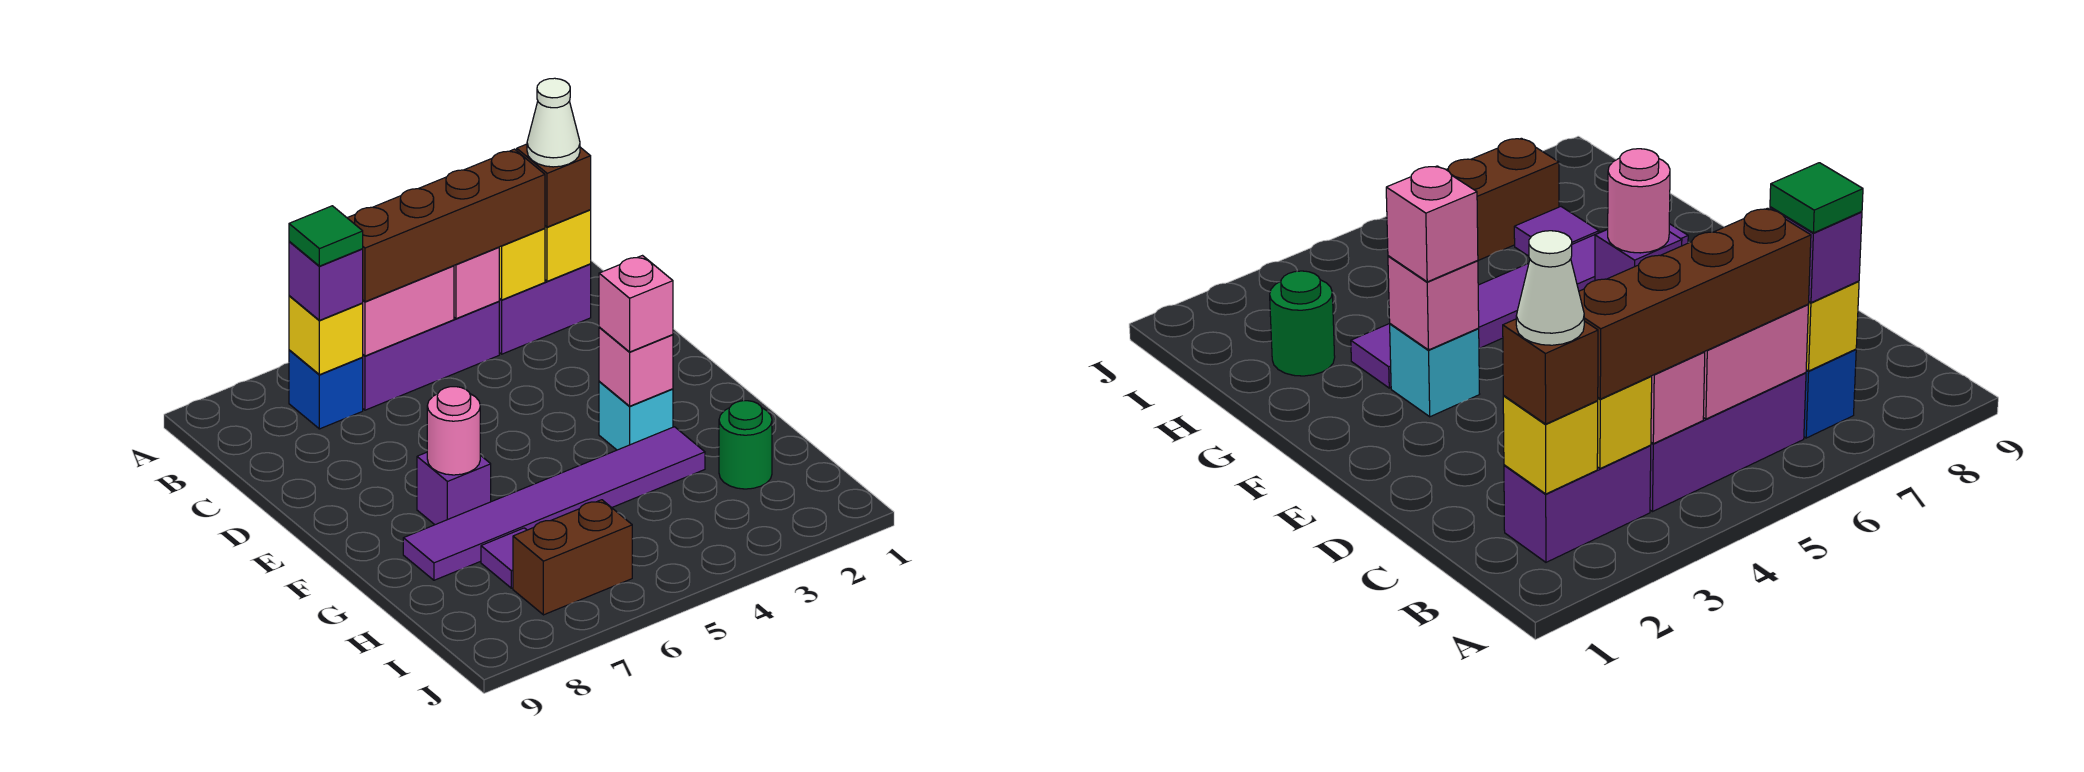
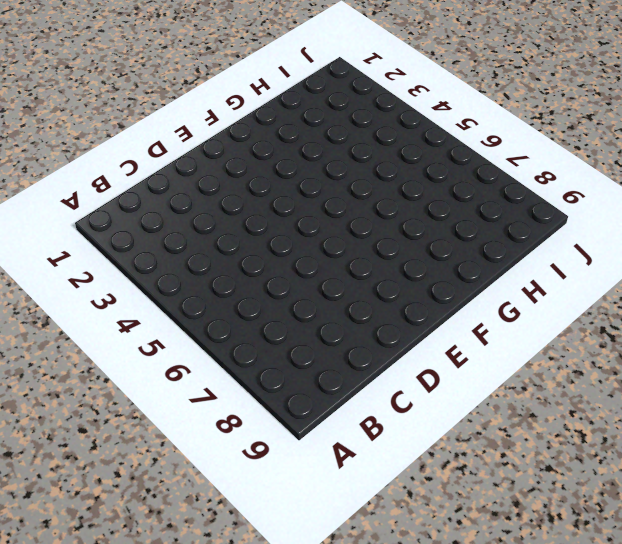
none -> purple 1x2 brick [499,264,591,354]
none -> purple 1x3 brick [363,301,499,410]
none -> blue 1x1 brick [289,350,363,429]

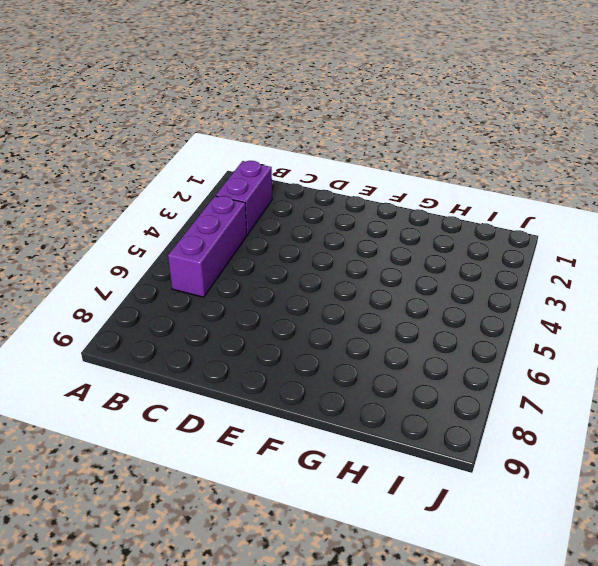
none -> blue 1x1 brick [289,350,363,429]
none -> cyan 1x1 brick [599,382,673,450]
none -> purple 1x1 brick [417,452,491,525]

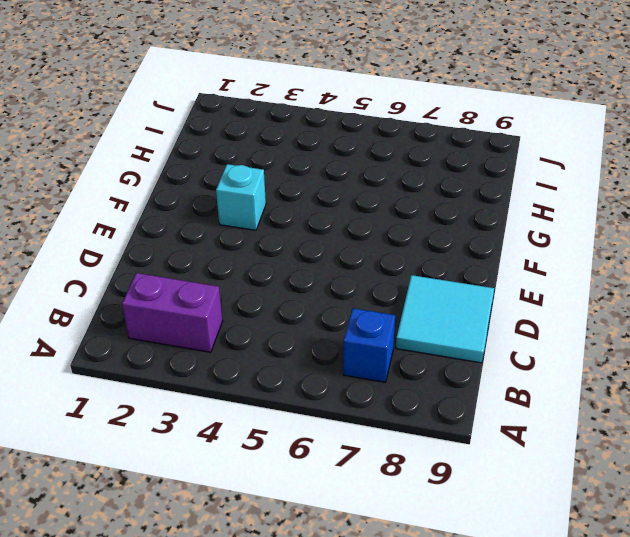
cyan 2x2 tile [396,275,494,363] -> none
none -> purple 1x3 brick [363,301,499,410]
none -> purple 1x1 brick [417,452,491,525]
none -> purple 1x6 tile [403,427,705,580]

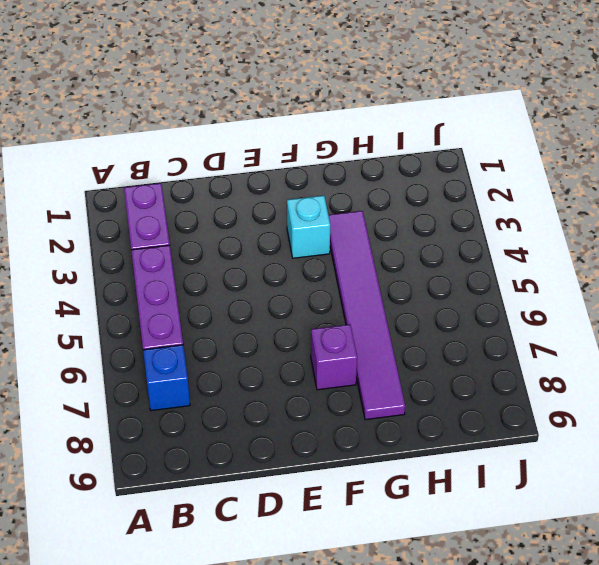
none -> green 1x1 round brick [719,401,772,489]
none -> purple 1x1 tile [481,528,526,588]
none -> brown 1x2 brick [513,500,632,615]

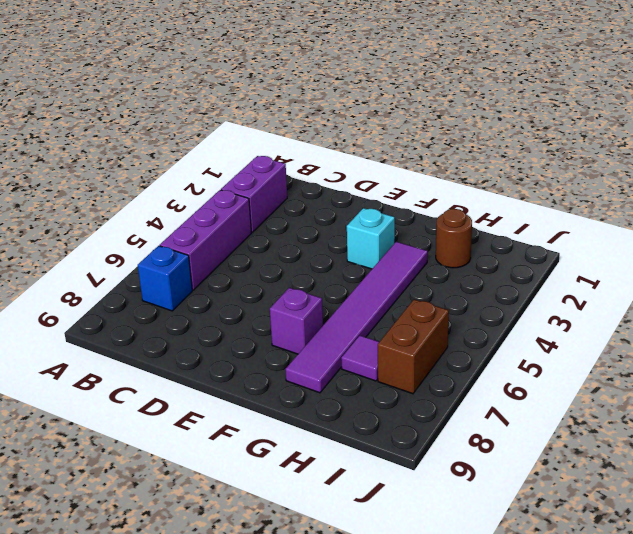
brown 1x1 round brick [436,209,472,268] -> green 1x1 round brick [719,401,772,489]
none -> yellow 1x1 brick [545,210,591,281]
none -> yellow 1x1 brick [499,228,545,300]
none -> pink 1x1 brick [454,247,499,319]

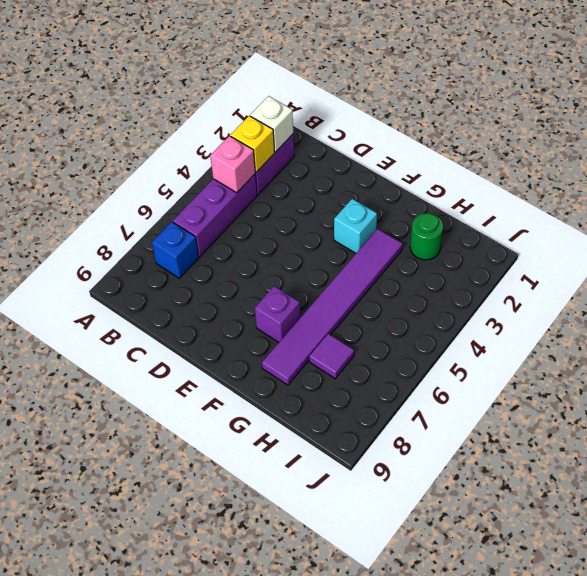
white 1x1 brick [250,96,293,152] -> yellow 1x1 brick [545,210,591,281]
none -> brown 1x2 brick [513,500,632,615]
none -> pink 1x2 brick [363,266,454,356]
none -> yellow 1x1 brick [289,296,363,375]

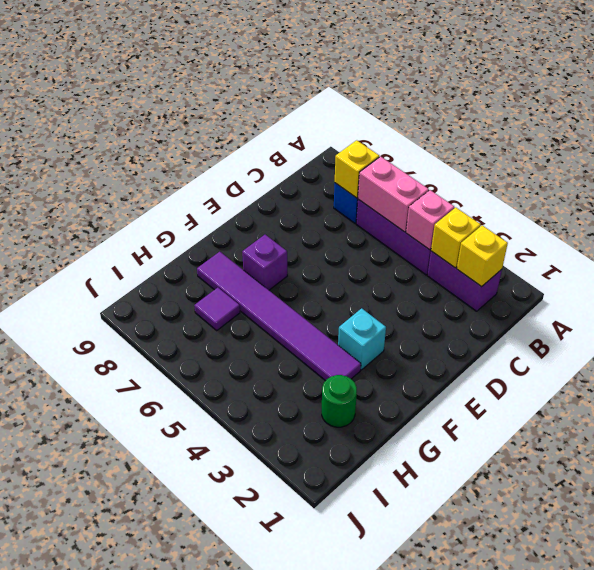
none -> brown 1x2 brick [513,500,632,615]
none -> pink 1x1 brick [599,327,673,406]
none -> pink 1x1 round brick [427,387,480,475]

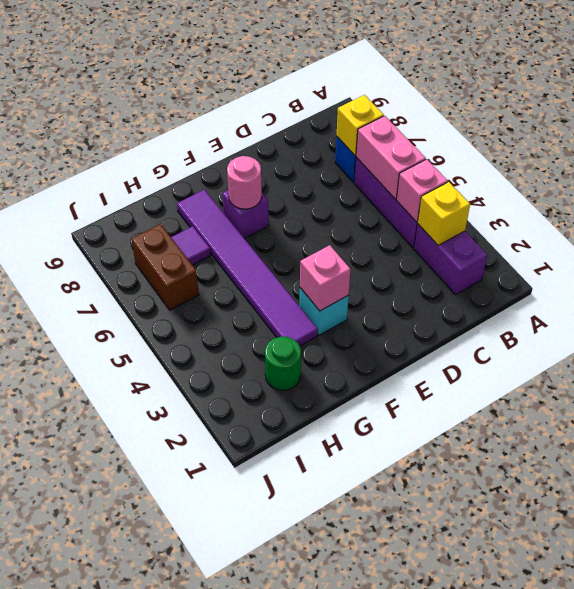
none -> yellow 1x1 brick [545,210,591,281]
none -> brown 1x1 brick [517,144,591,227]
none -> brown 1x4 brick [348,149,545,302]

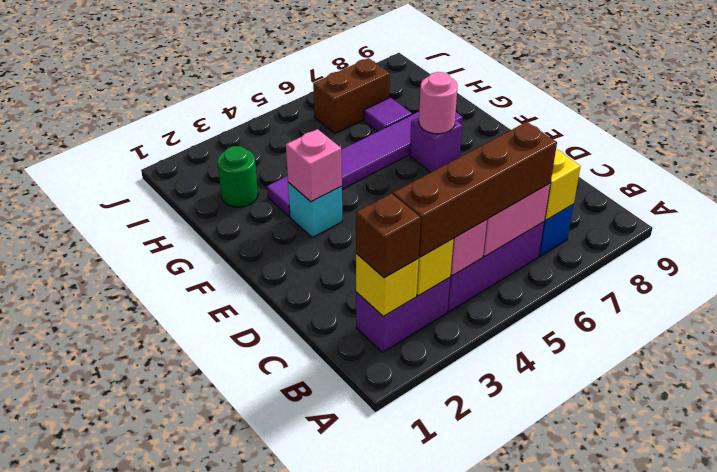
none -> purple 1x1 brick [289,241,363,320]
none -> pink 1x1 brick [599,256,673,352]
none -> white 1x1 cone [527,78,580,167]

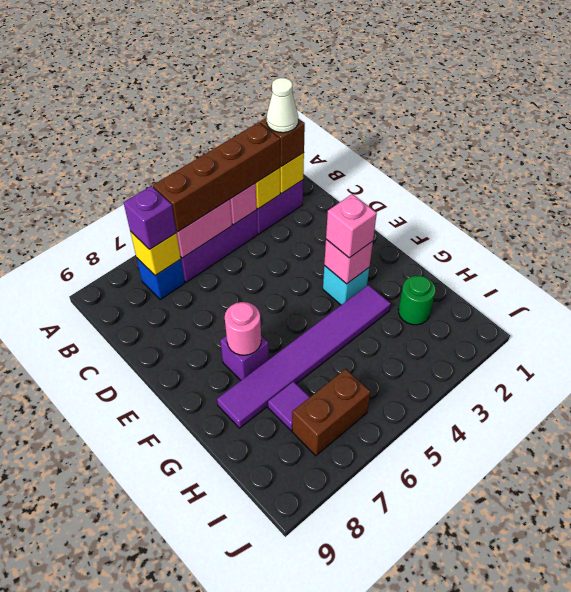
none -> green 1x1 tile [289,206,363,266]

